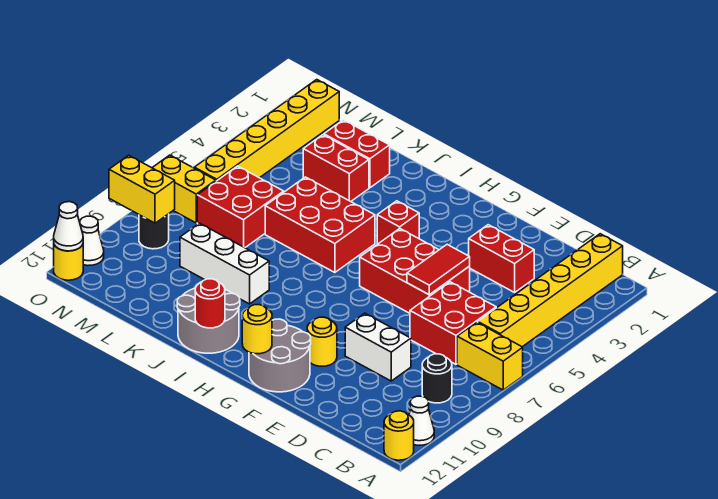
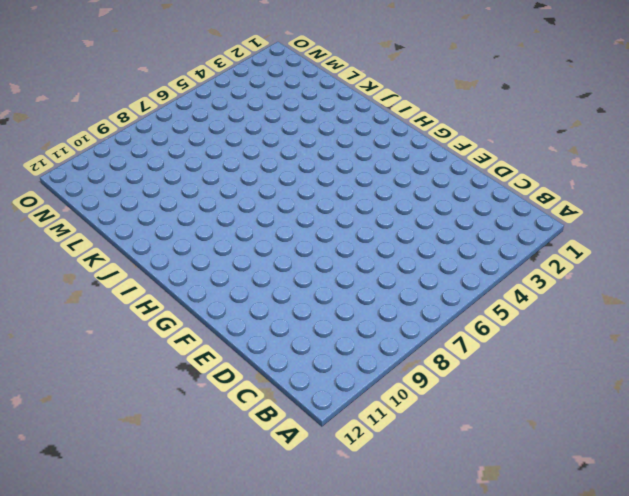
none -> yellow 1x2 brick [457,322,523,390]
none -> white 1x1 cone [409,396,434,445]
none -> yellow 1x1 round brick [384,411,414,460]

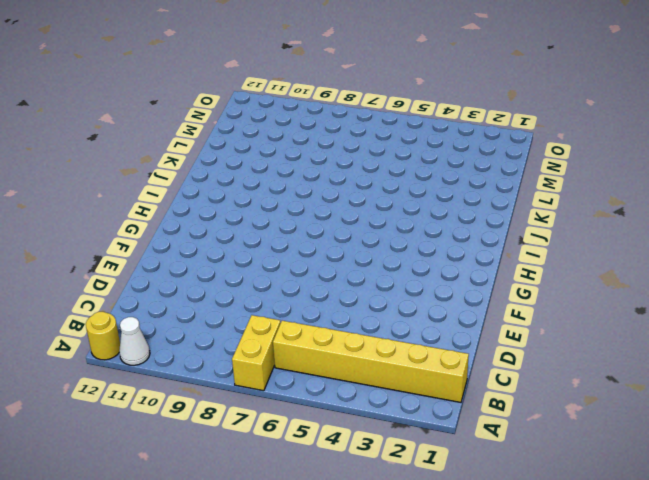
none -> black 1x1 round brick [422,354,452,403]
none -> red 2x2 brick [410,282,496,364]
none -> red 1x2 brick [469,225,534,292]

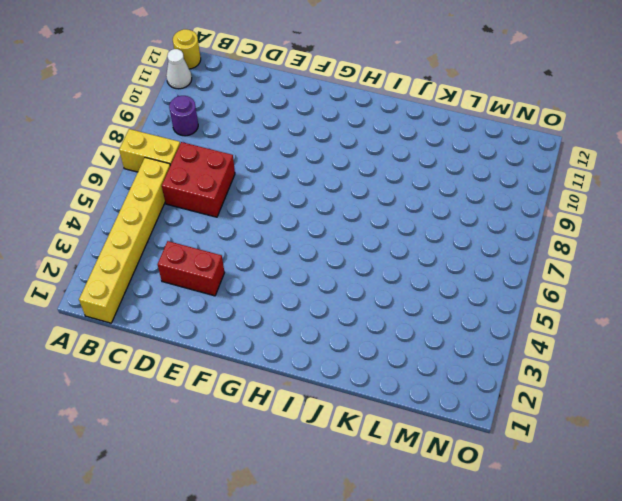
purple 1x1 round brick [169,96,198,136] -> black 1x1 round brick [422,354,452,403]
none -> white 1x2 brick [345,313,411,381]
none -> red 2x3 brick [360,229,470,313]
none -> yellow 1x1 round brick [307,317,337,366]

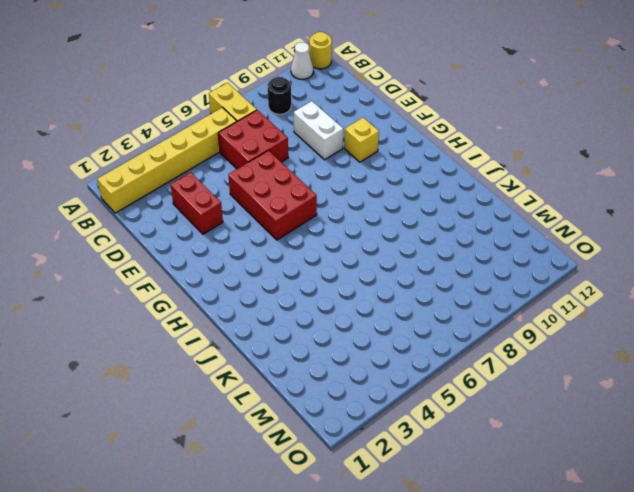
yellow 1x1 brick [344,118,379,162] -> yellow 1x1 round brick [307,317,337,366]
none -> grey 2x2 round brick [249,319,311,392]
none -> red 1x1 brick [377,201,419,244]
none -> red 2x3 brick [265,177,375,273]

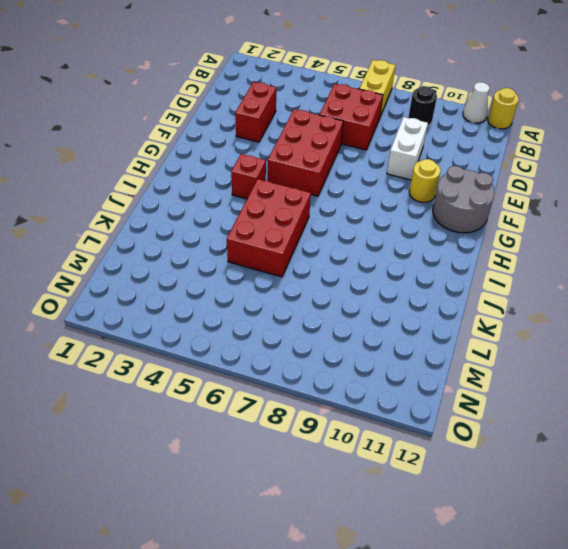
none -> yellow 1x6 brick [478,234,623,347]
none -> grey 2x2 round brick [177,282,240,353]
none -> white 1x3 brick [180,223,269,304]

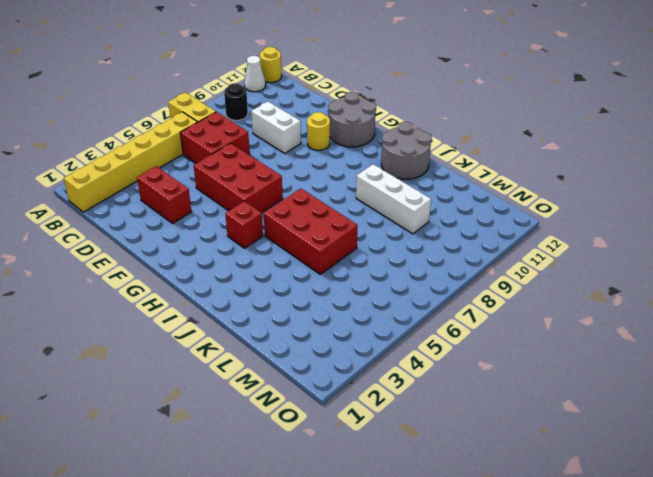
none -> red 1x2 brick [324,120,390,188]
none -> red 1x2 brick [303,135,369,202]
none -> red 2x2 brick [197,166,284,248]

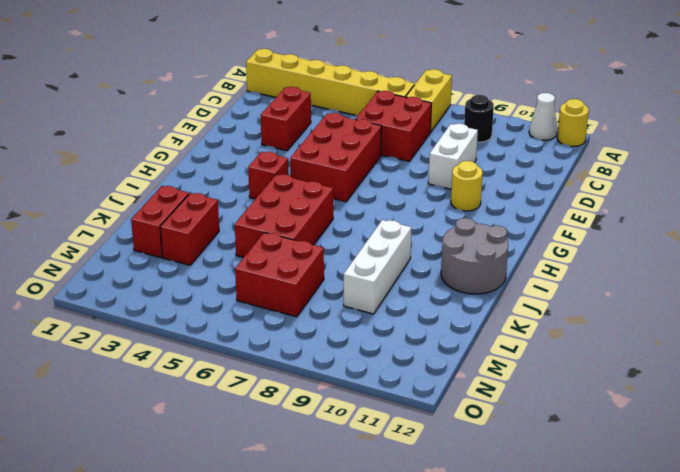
none -> grey 2x2 round brick [249,319,311,392]
none -> yellow 1x6 brick [194,80,339,181]
none -> yellow 1x2 brick [152,155,216,223]

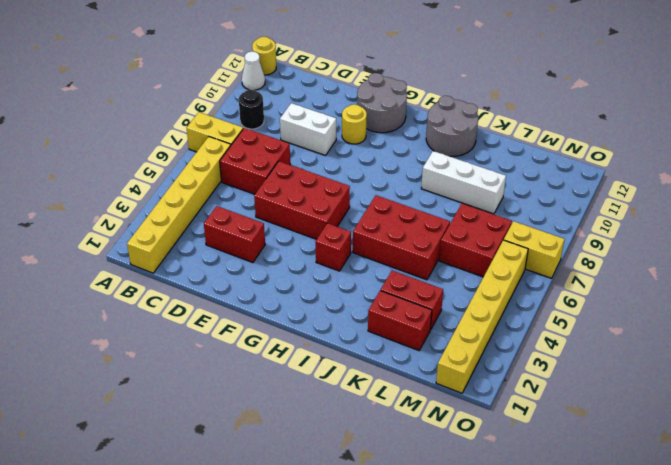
none -> black 1x1 round brick [139,214,169,249]
none -> white 1x1 cone [80,216,104,266]
none -> yellow 1x1 round brick [54,244,83,280]

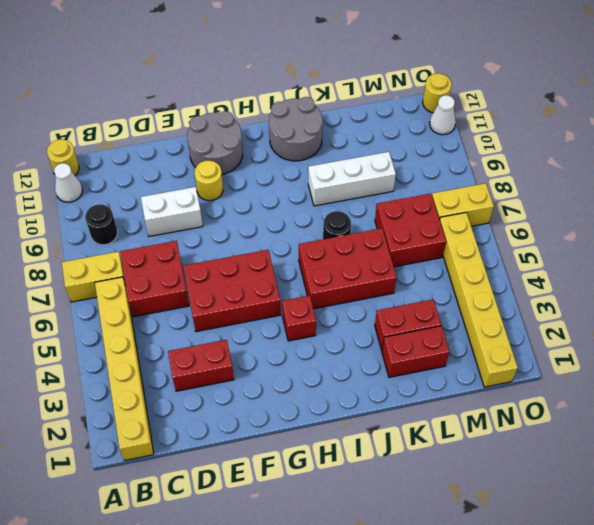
black 1x1 round brick [323,211,351,239] -> black 1x1 round brick moved to [139,214,169,249]
none -> red 1x2 tile [407,245,470,295]
none -> yellow 1x1 round brick [242,305,272,354]
none -> red 1x1 round brick [195,279,225,328]

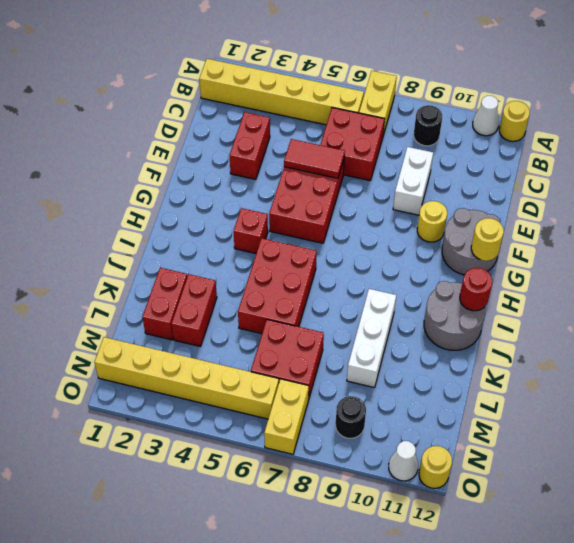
none -> yellow 1x2 brick [109,155,175,223]
none -> white 1x1 cone [54,202,83,251]

